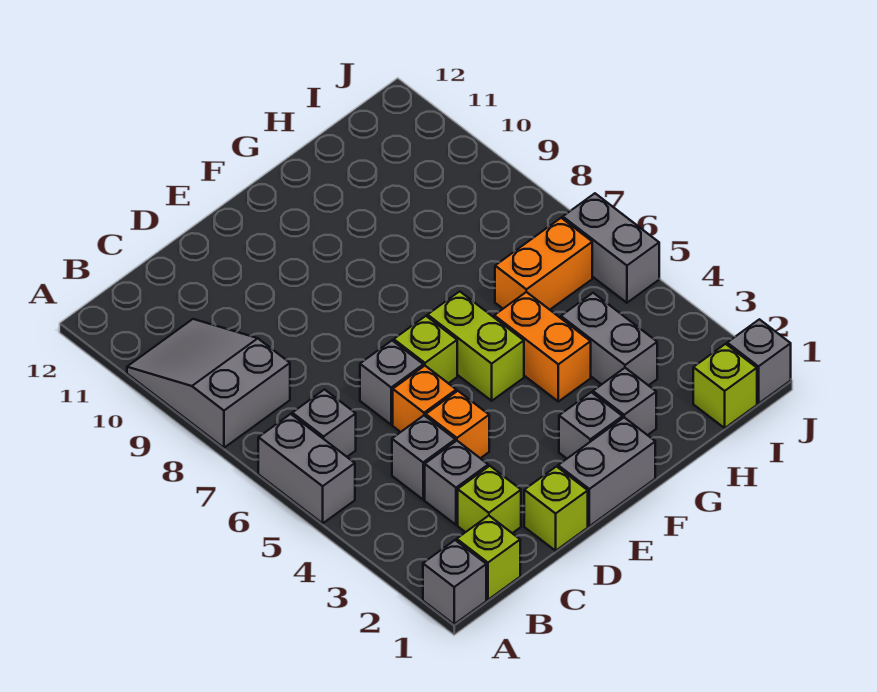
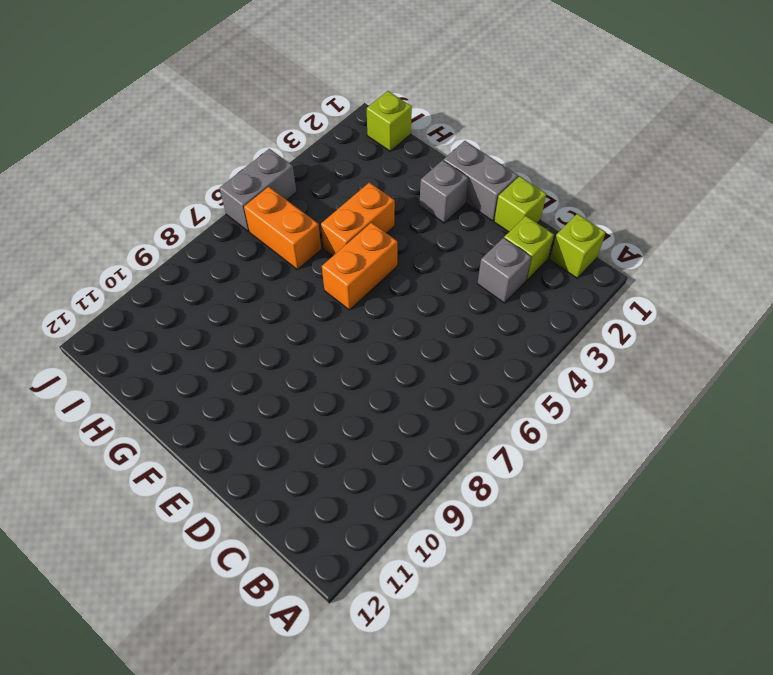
orange 1x2 brick [322,223,397,310] -> lime 1x2 brick [428,291,524,401]
none -> grey 1x1 brick [423,540,486,624]
none -> grey 1x2 brick [258,414,355,523]
none -> grey 2x3 slope [127,319,290,448]

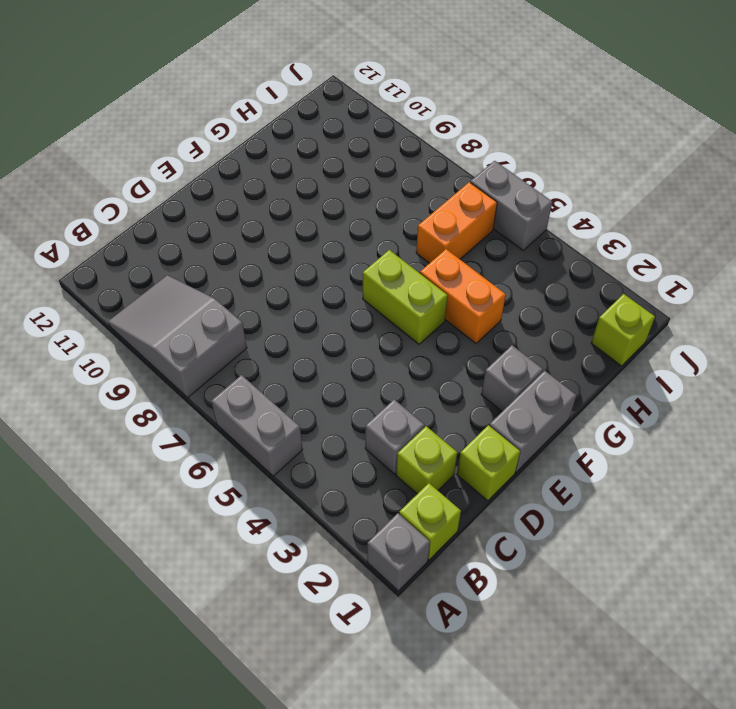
none -> grey 1x1 brick [292,390,356,457]
none -> grey 1x1 brick [392,416,455,500]
none -> orange 1x1 brick [426,391,489,458]

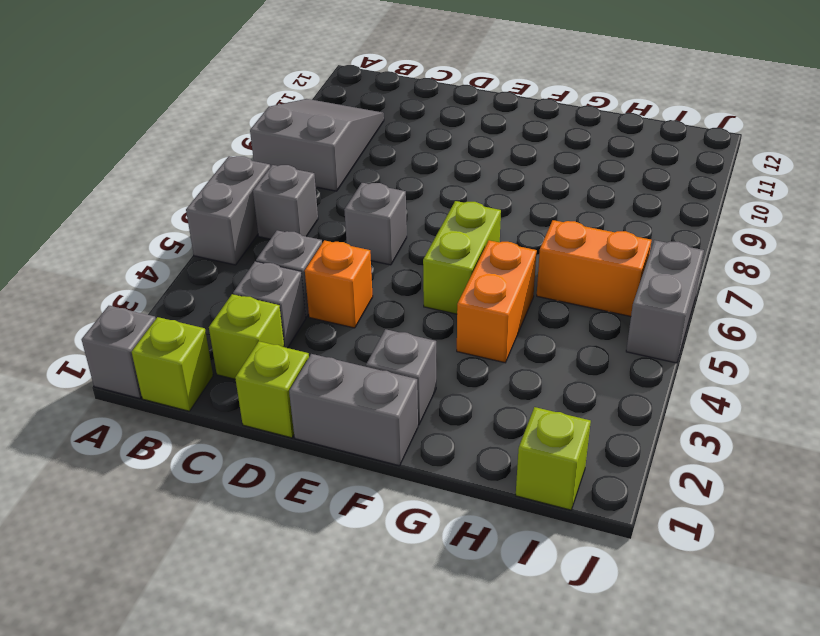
none -> orange 1x1 brick [393,366,456,432]
none -> lime 1x1 brick [394,316,457,383]
none -> grey 1x1 brick [593,368,656,435]

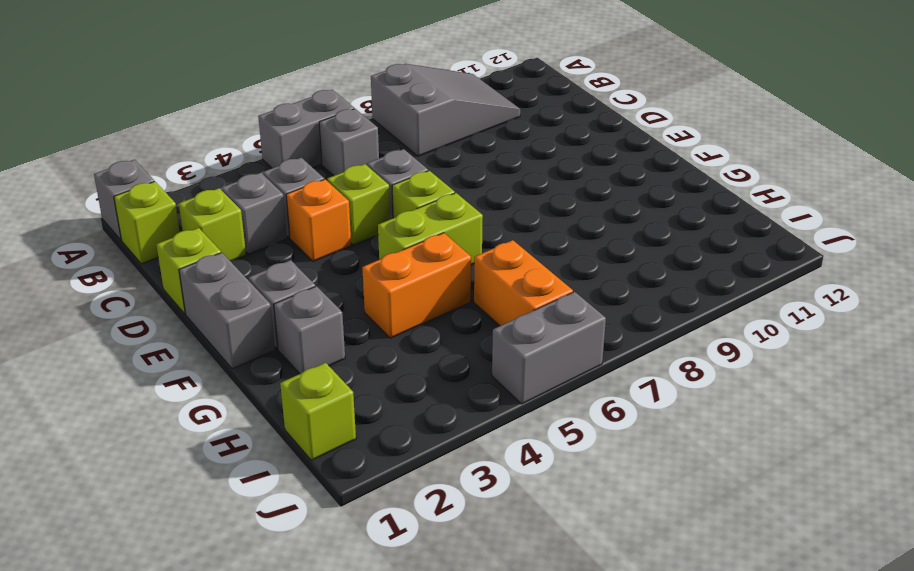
lime 1x1 brick [327,164,390,245] -> orange 1x1 brick [393,366,456,432]
none -> grey 1x2 brick [561,293,657,386]
none -> grey 1x1 brick [727,319,791,404]

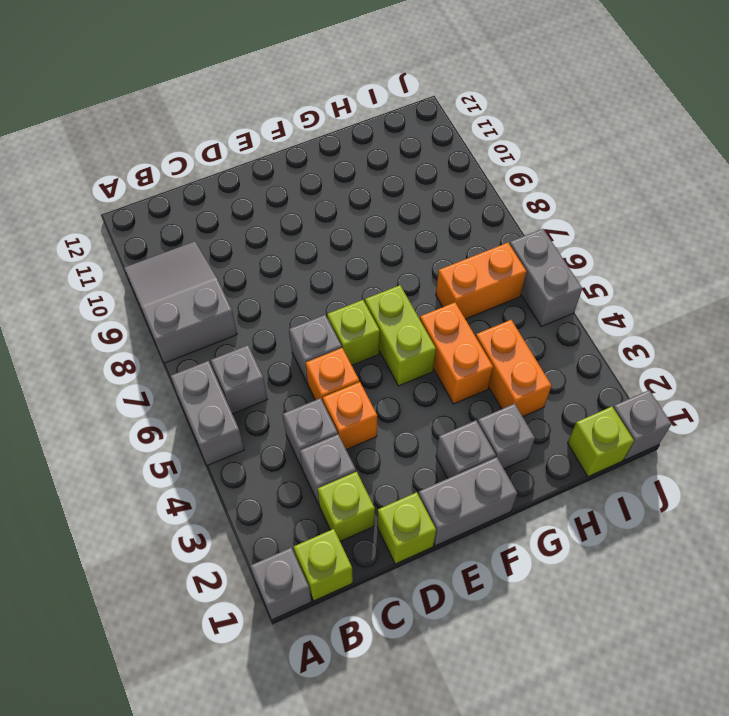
orange 1x2 brick [476,320,551,417] -> grey 1x2 brick [561,293,657,386]

